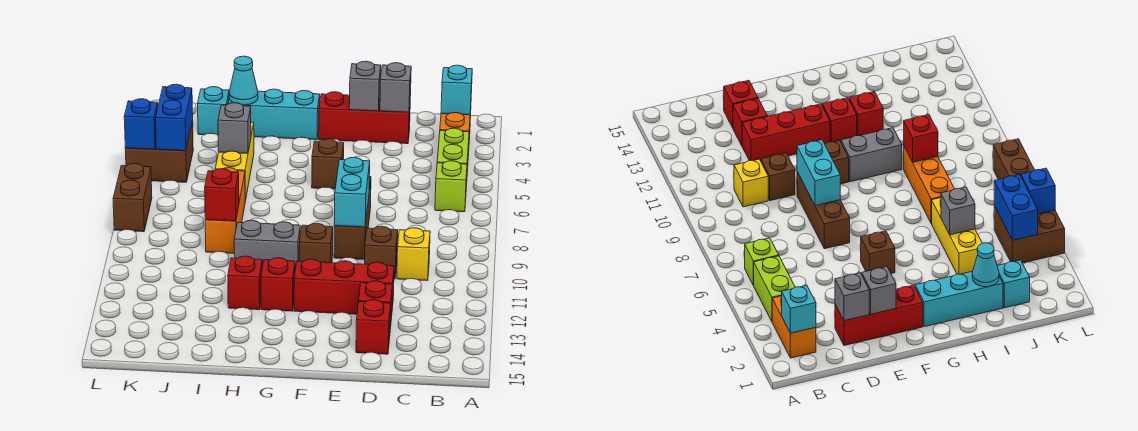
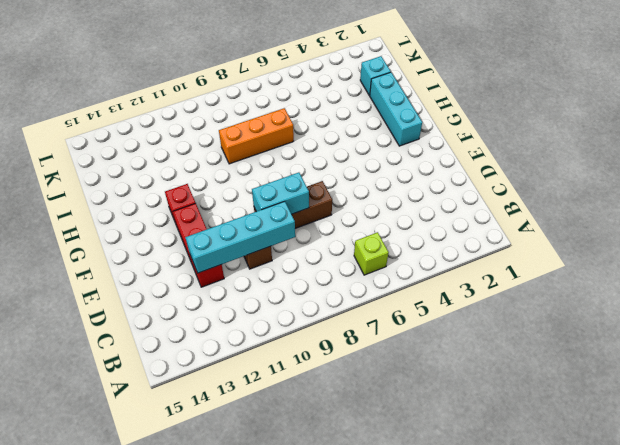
cyan 1x4 brick [185,201,295,273] -> none
none -> orange 1x2 brick [440,112,471,155]
none -> lime 1x2 brick [437,128,469,186]
none -> yellow 1x1 brick [397,228,430,281]
none -> red 1x3 brick [319,92,410,144]

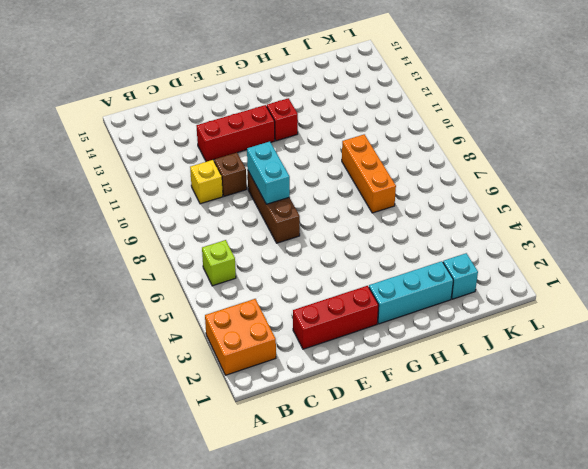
orange 2x2 brick [205,299,276,375] -> orange 1x2 brick [440,112,471,155]
none -> lime 1x2 brick [437,128,469,186]
none -> red 1x1 brick [359,281,392,329]
none -> red 1x1 brick [356,300,391,354]
none -> brown 1x1 brick [312,139,344,189]

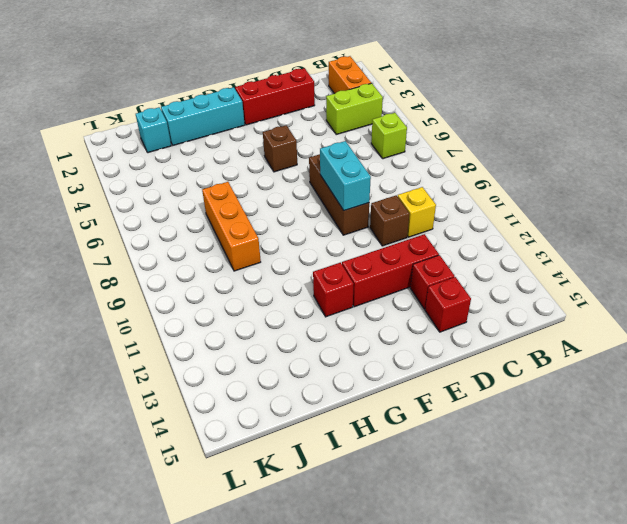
lime 1x2 brick [326,83,383,134] -> lime 1x2 brick turned to [437,128,469,186]
none -> brown 1x1 brick [299,223,333,263]
none -> grey 1x2 brick [234,220,300,270]
none -> red 1x1 brick [228,256,262,310]
none -> yellow 1x3 brick [215,122,254,201]

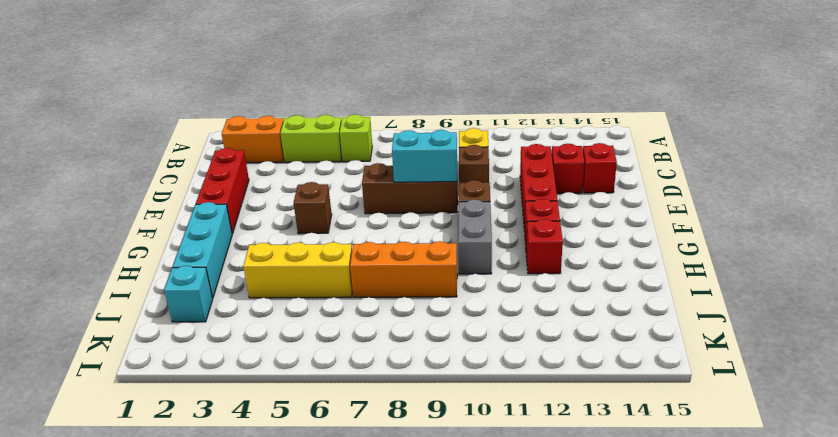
none -> brown 2x2 brick [125,121,193,182]
none -> brown 1x2 brick [113,163,152,232]
none -> cyan 1x1 brick [441,65,472,115]
none -> grey 1x1 brick [380,63,411,112]

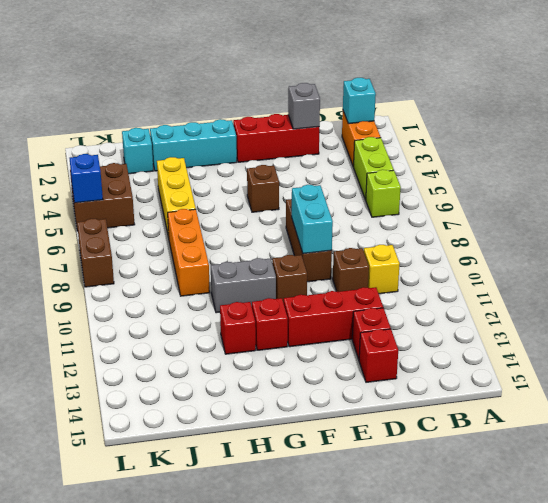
none -> grey 1x1 brick [349,61,381,111]
none -> cyan 1x1 cone [229,56,258,105]
none -> grey 1x1 brick [218,103,251,153]
none -> red 1x1 brick [205,169,239,221]

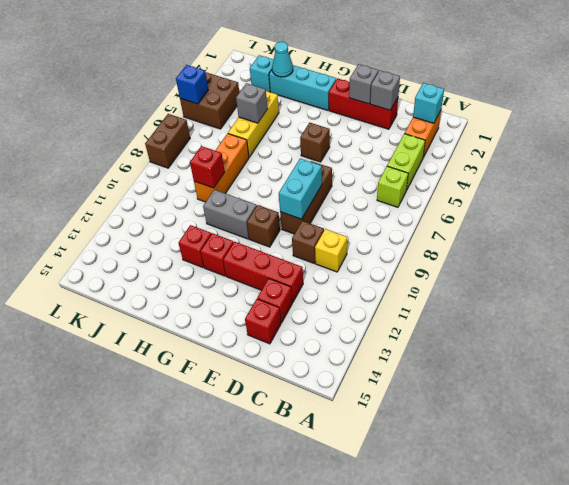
none -> blue 1x2 brick [156,84,193,151]

